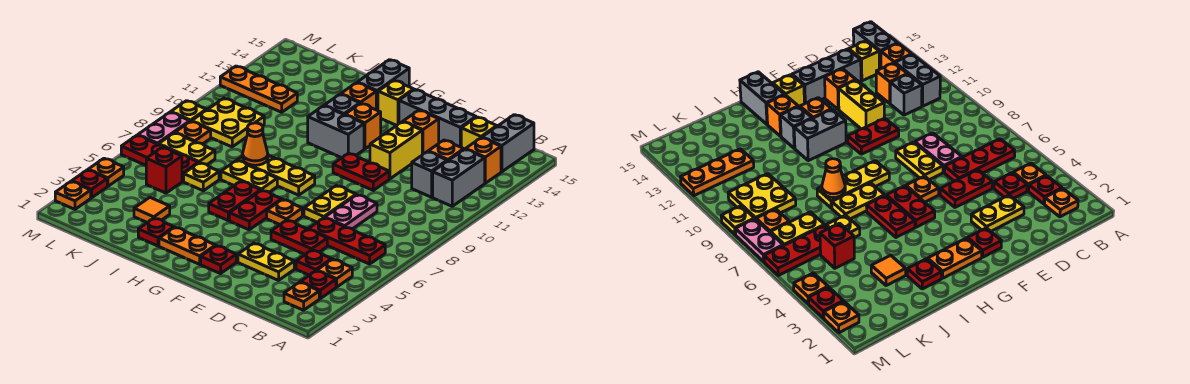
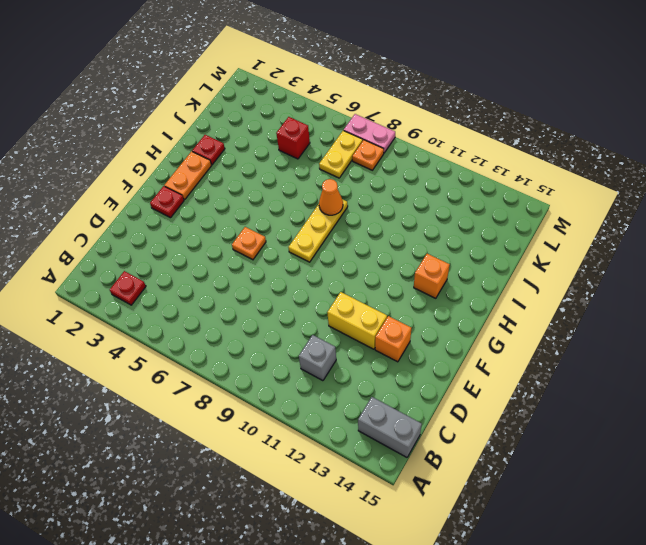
none -> orange 1x1 plate [284,282,319,310]
none -> orange 1x1 plate [317,259,352,287]
none -> red 1x3 plate [308,218,385,264]
none -> grey 1x2 brick [433,149,485,206]

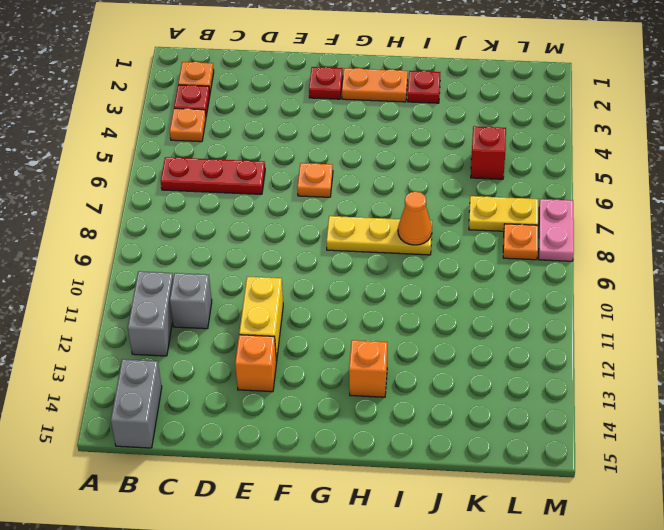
none -> orange 1x1 brick [466,138,501,183]
none -> red 1x1 plate [296,250,332,275]
none -> orange 1x1 brick [428,140,464,161]
none -> yellow 1x1 brick [461,117,497,149]

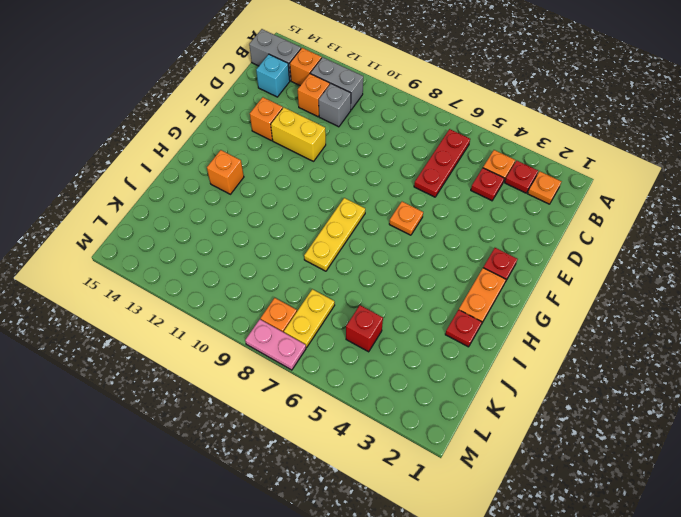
cyan 1x1 brick [256,54,290,97] -> yellow 1x1 brick [461,117,497,149]
none -> yellow 1x2 plate [238,243,294,280]
none -> red 1x2 plate [271,220,327,254]
none -> pink 1x2 plate [325,195,377,229]
none -> grey 1x3 brick [399,89,476,147]

